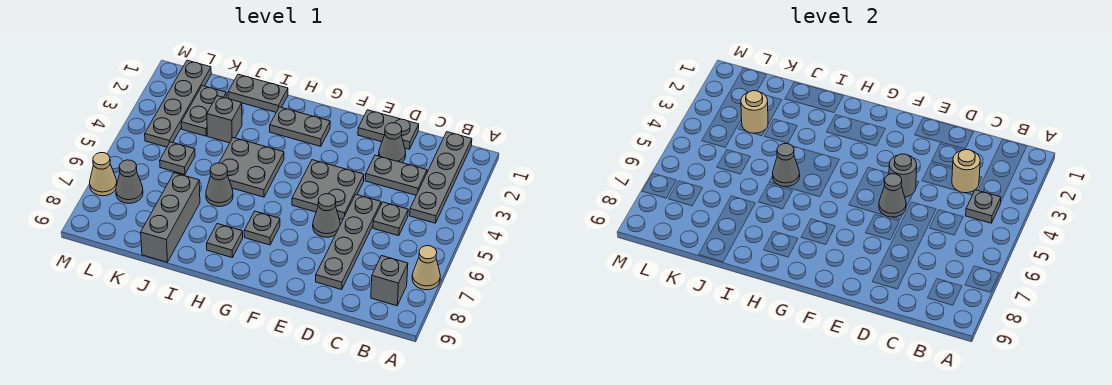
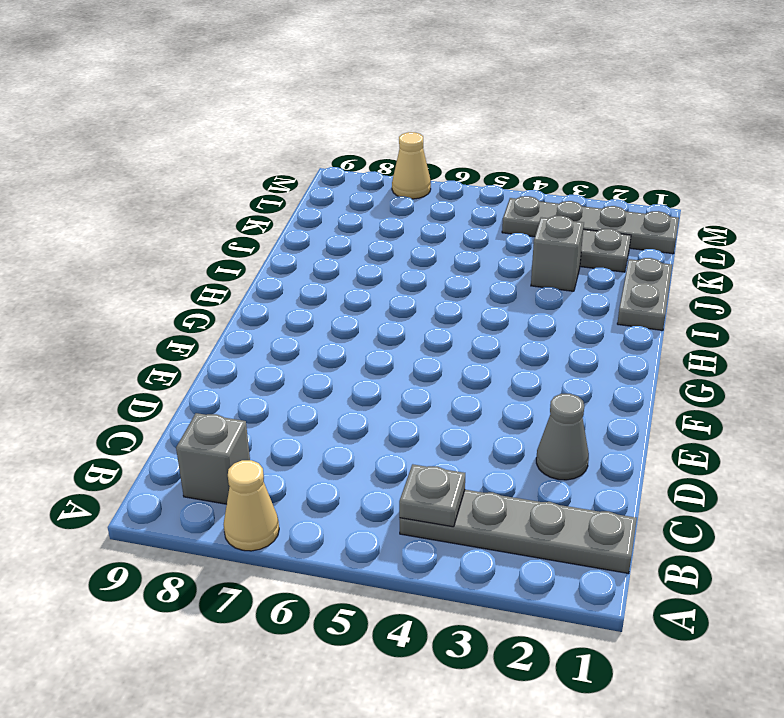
none -> grey 1x2 plate [365,155,427,195]
none -> grey 1x1 plate [373,202,408,236]
none -> grey 1x2 plate [358,110,419,149]

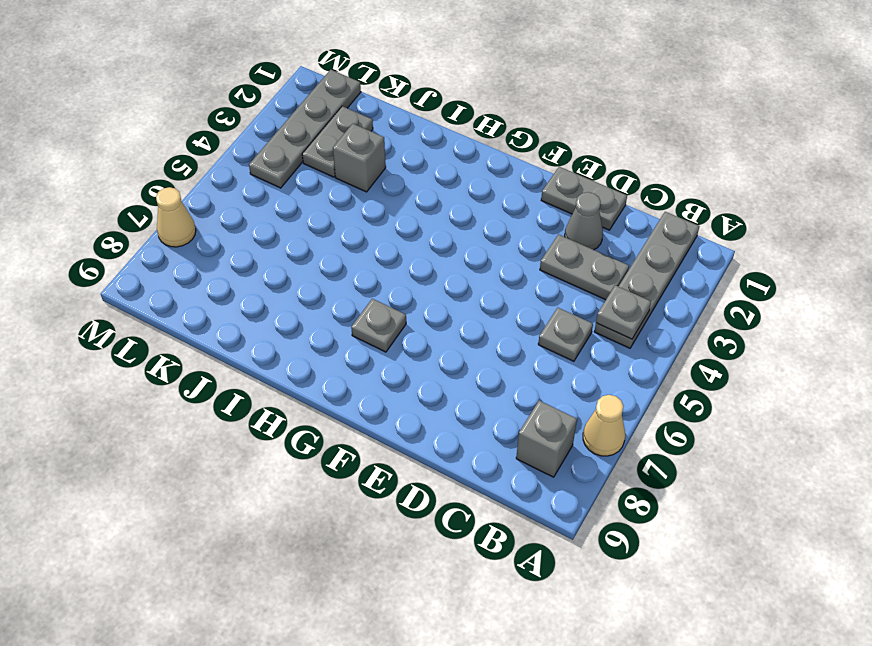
none -> grey 1x4 plate [316,195,381,290]
none -> grey 2x2 plate [292,160,364,220]
none -> grey 1x1 cone [313,194,340,237]

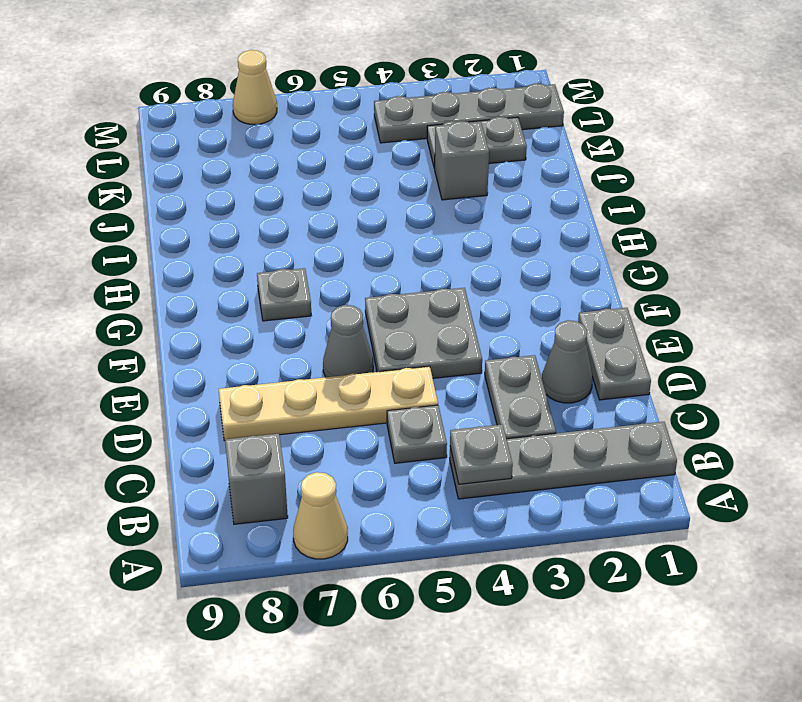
tan 1x4 plate [219,366,438,441] -> grey 1x4 plate [316,195,381,290]
none -> grey 1x2 plate [270,107,330,146]
none -> grey 2x2 plate [219,138,284,197]
none -> grey 1x1 plate [207,224,243,258]

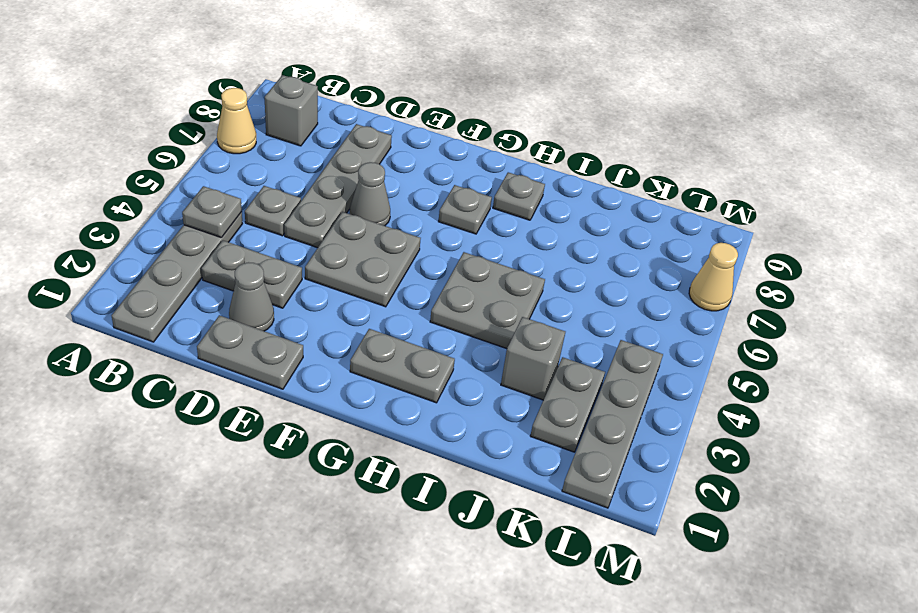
none -> grey 1x2 plate [228,74,288,112]
none -> grey 1x1 cone [206,163,233,207]
none -> grey 1x3 brick [141,173,200,262]

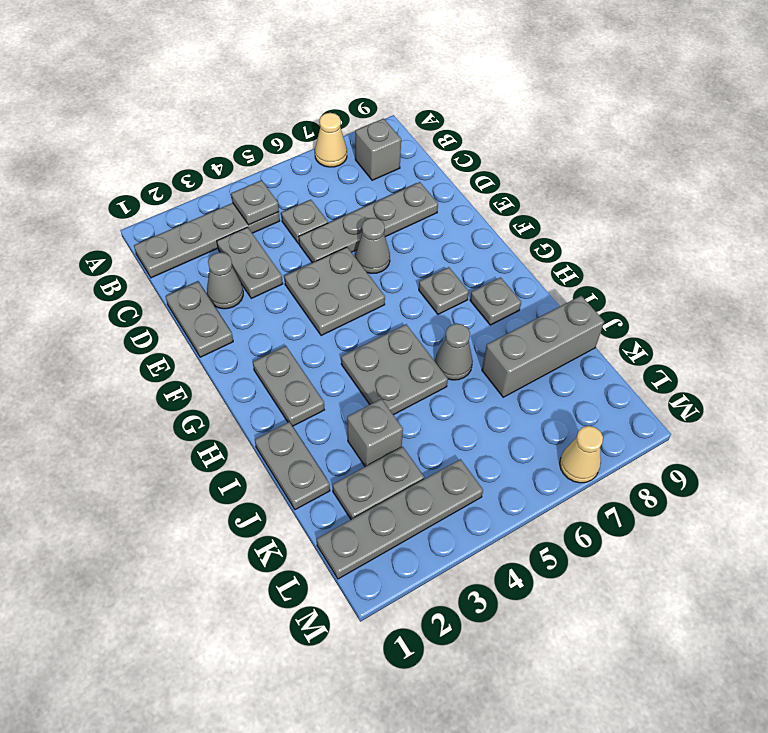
none -> grey 1x1 plate [160,142,195,175]
none -> grey 1x1 cone [116,160,143,203]
none -> tan 1x1 round brick [952,150,980,193]

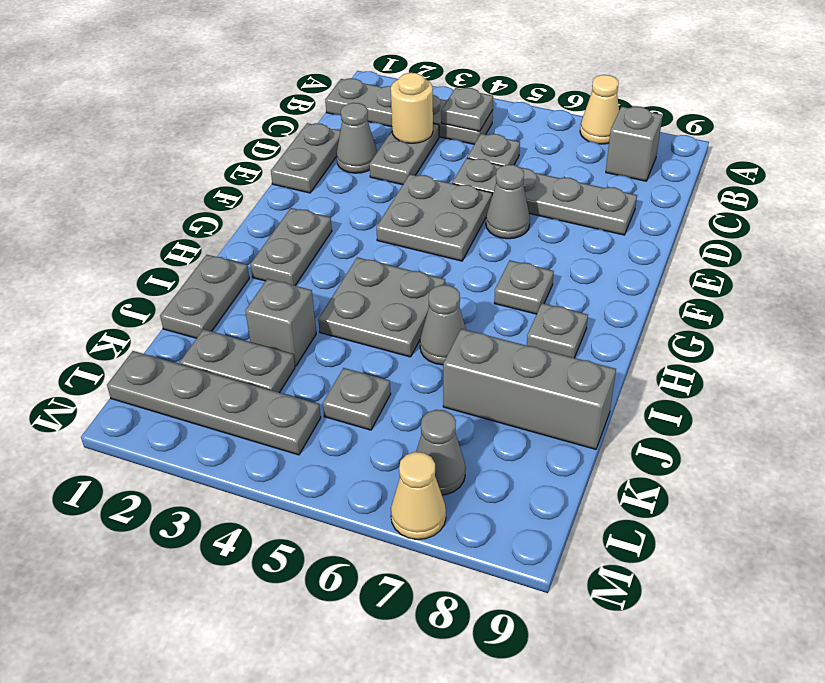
none -> grey 1x1 round brick [889,154,917,197]
none -> grey 1x1 cone [879,174,906,217]
none -> grey 1x1 cone [773,144,800,187]

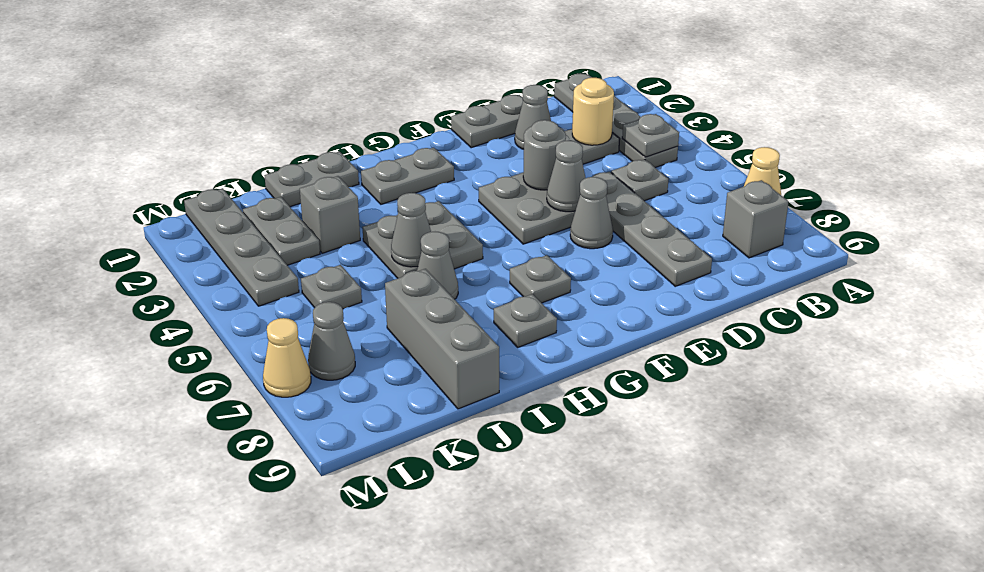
none -> tan 1x1 round brick [741,91,768,134]

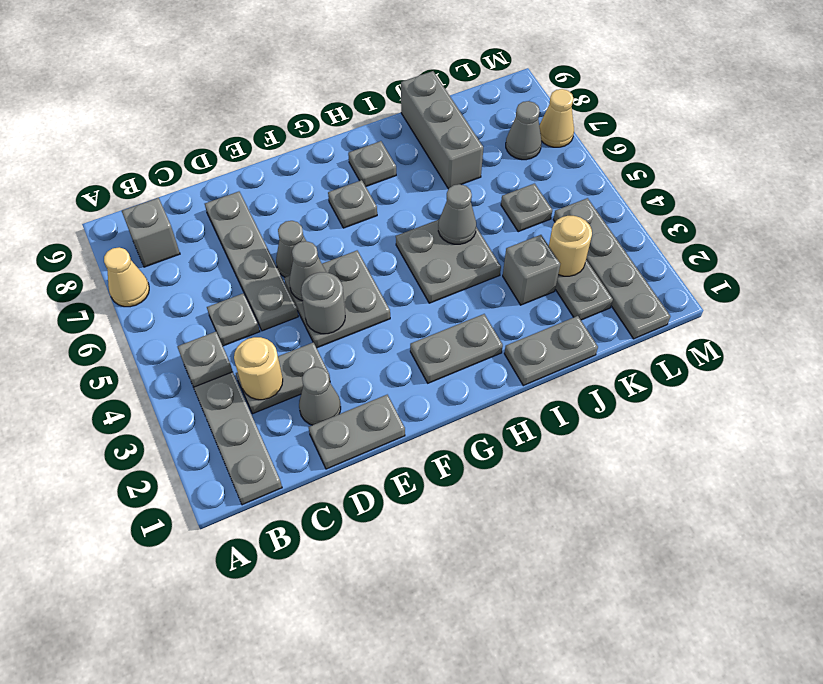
none -> grey 1x1 cone [206,163,233,207]

